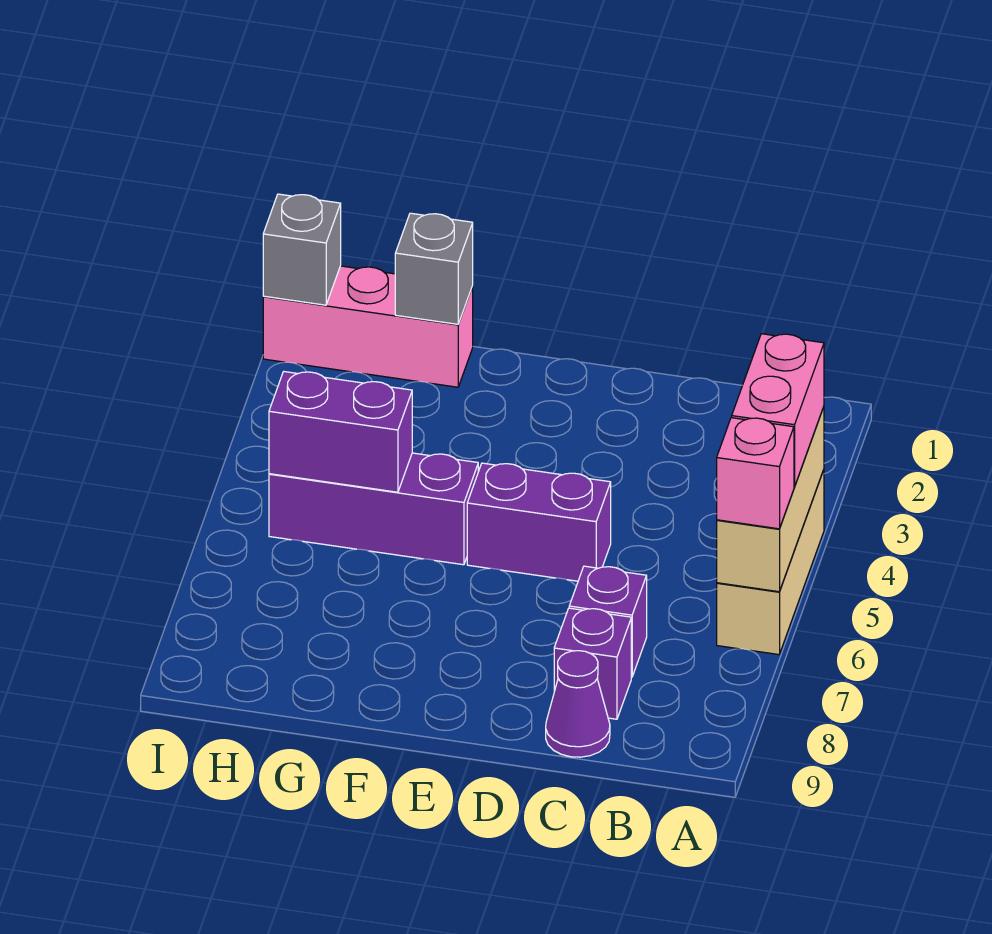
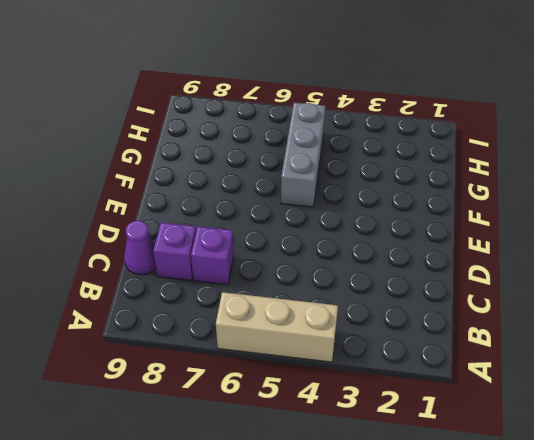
grey 1x3 brick [281,103,325,207] -> purple 1x3 brick [269,453,478,565]
none -> purple 1x2 brick [467,463,611,581]
none -> pink 1x3 brick [263,266,473,387]
none -> tan 1x3 brick [717,407,824,592]

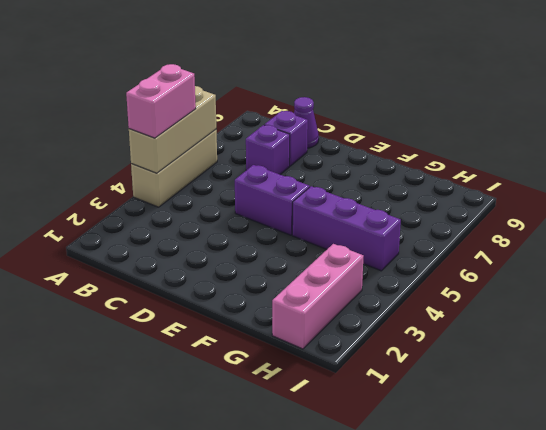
pink 1x3 brick [272,244,363,349] -> pink 1x3 brick turned to [263,266,473,387]
none -> grey 1x1 brick [395,213,473,324]
none -> purple 1x2 brick [269,372,412,492]
none -> grey 1x1 brick [263,194,341,305]

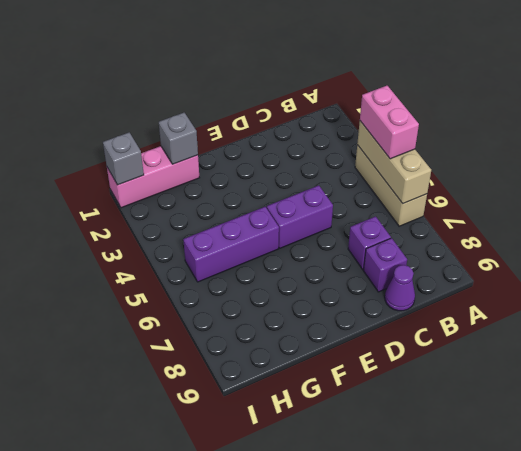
none -> purple 1x2 brick [269,372,412,492]
none -> pink 1x1 brick [717,418,794,529]

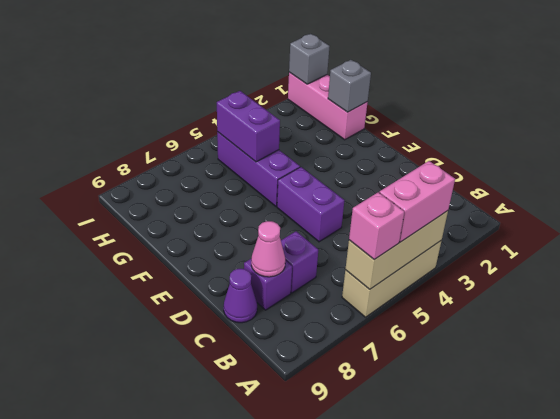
pink 1x1 cone [251,221,285,277] -> none

